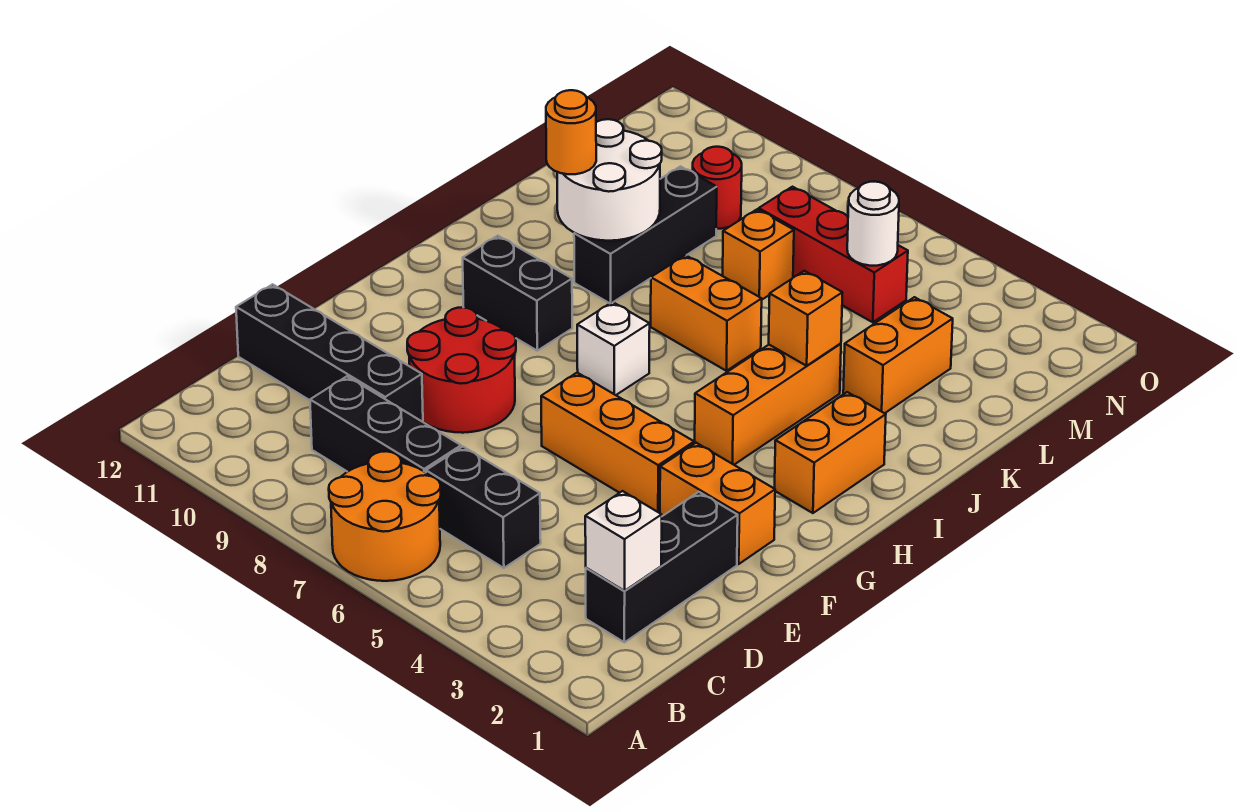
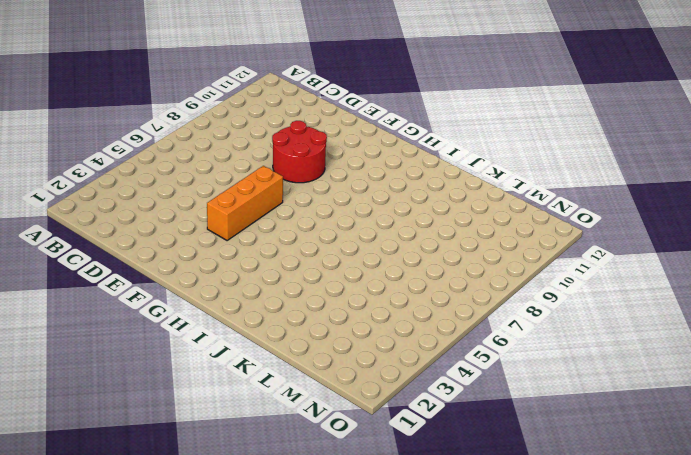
none -> orange 2x2 round brick [329,451,441,581]
none -> black 1x3 brick [586,492,738,642]
none -> black 1x2 brick [426,447,541,568]

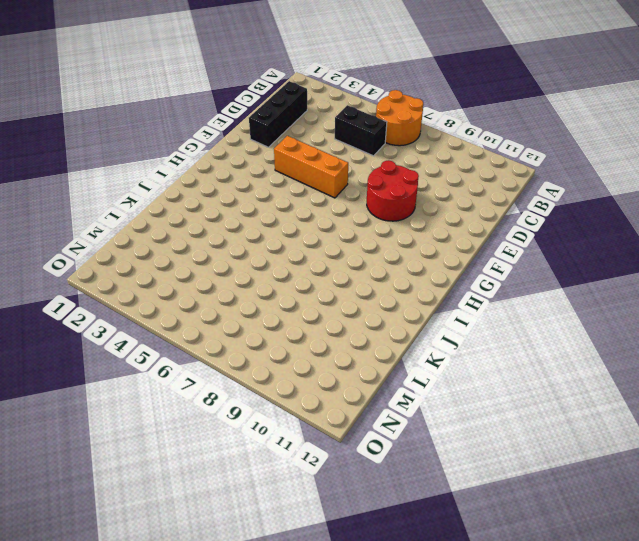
none -> black 1x3 brick [310,376,461,473]
none -> black 1x4 brick [236,284,423,422]
none -> orange 1x2 brick [660,443,775,564]

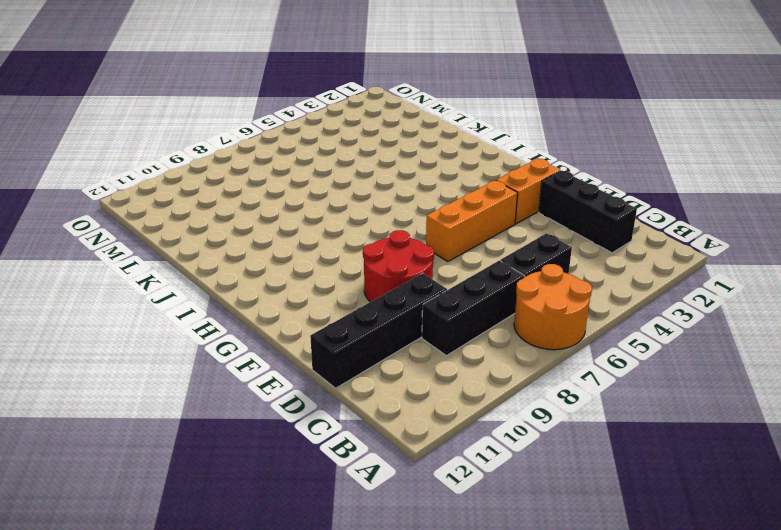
none -> orange 1x2 brick [775,392,886,513]
none -> orange 1x3 brick [695,343,841,465]
none -> white 1x1 brick [577,302,650,395]

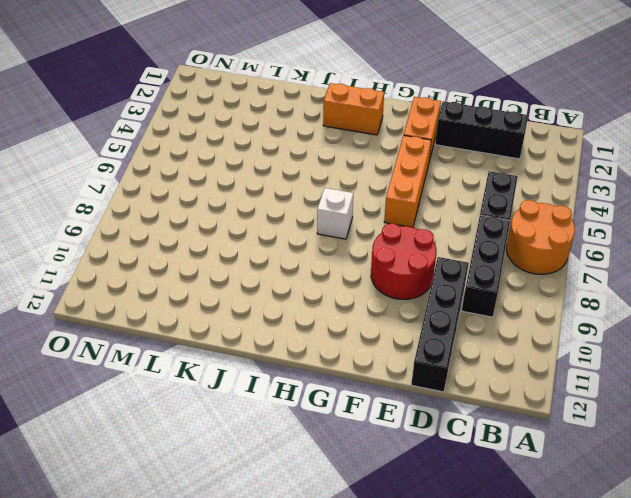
none -> orange 1x3 brick [695,343,841,465]
none -> black 1x2 brick [463,236,572,351]
none -> orange 1x2 brick [651,255,762,371]

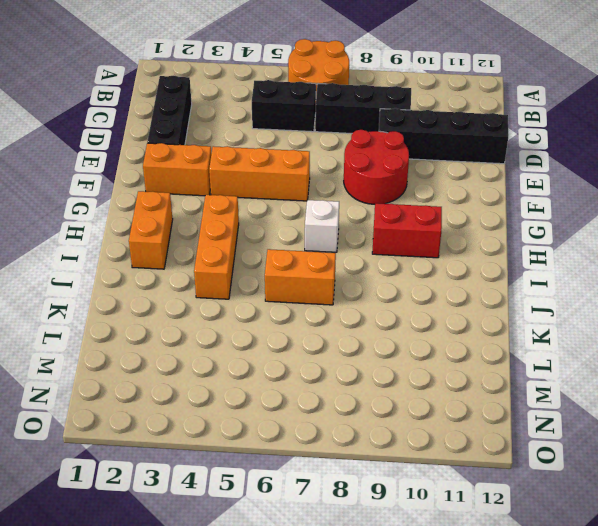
red 1x2 brick [372,203,442,258] -> black 1x2 brick [463,236,572,351]
none -> black 1x3 brick [574,166,717,303]
none -> orange 1x2 brick [843,297,953,413]
none -> orange 1x1 brick [723,209,794,299]

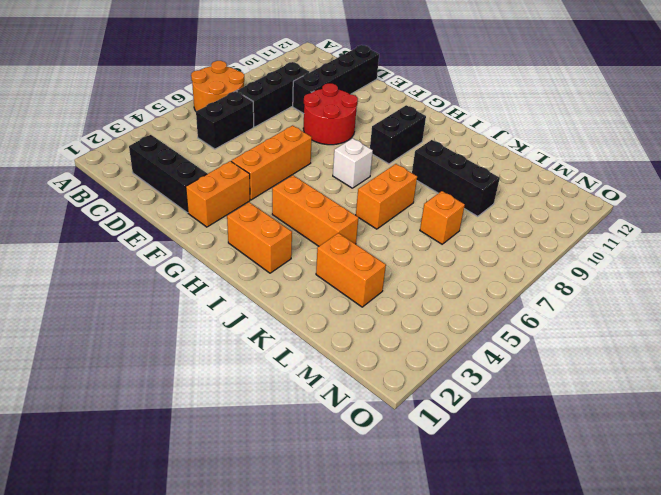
none -> red 1x3 brick [759,187,908,322]
none -> red 1x1 round brick [692,147,742,229]
none -> white 1x1 brick [585,491,662,591]

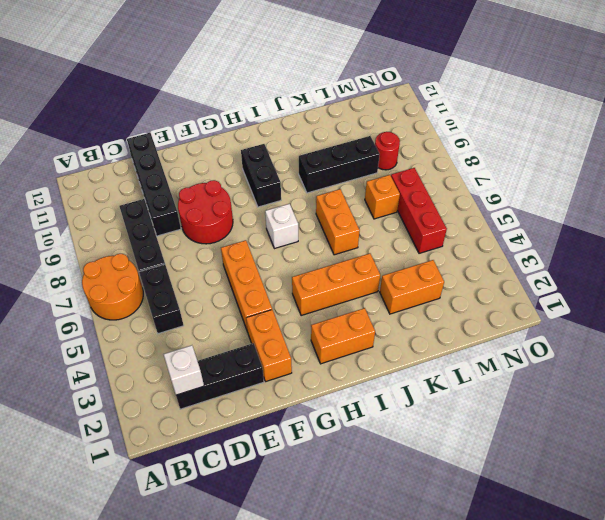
none -> orange 1x1 brick [769,271,842,366]
none -> white 2x2 round brick [557,119,662,241]
none -> white 1x1 round brick [847,182,899,266]

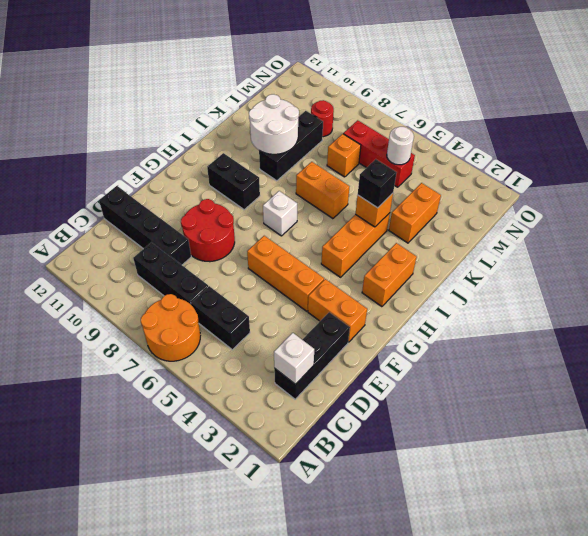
black 1x1 brick [358,159,397,208] -> none
none -> orange 1x1 round brick [546,90,596,174]

